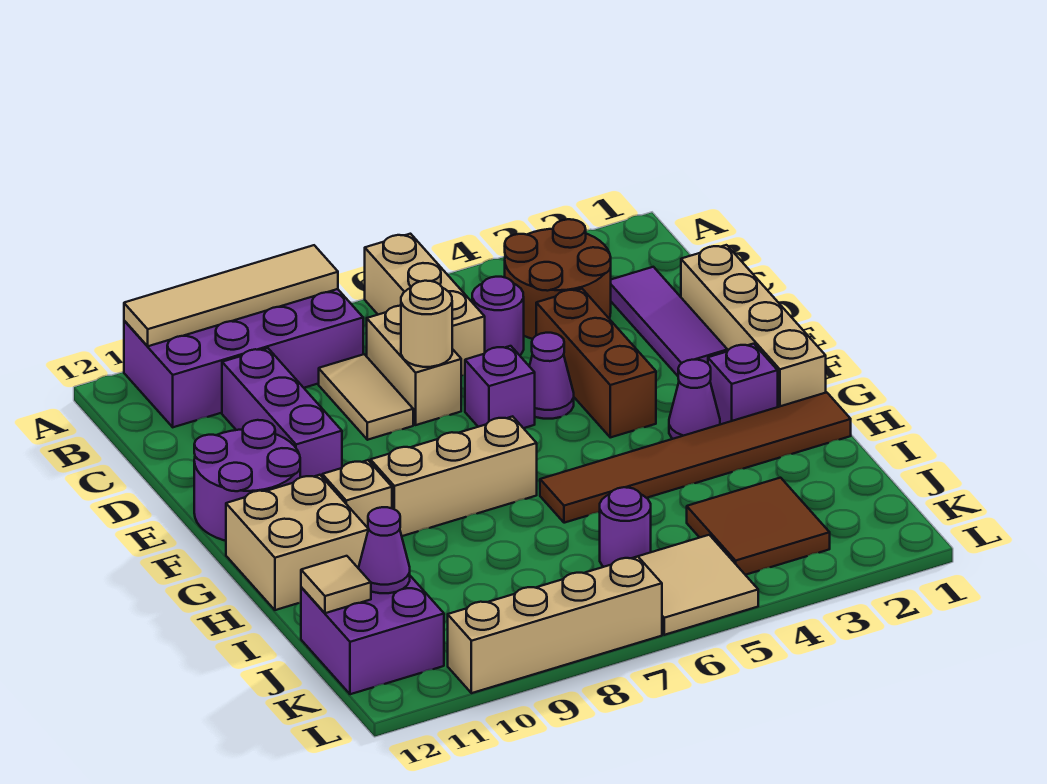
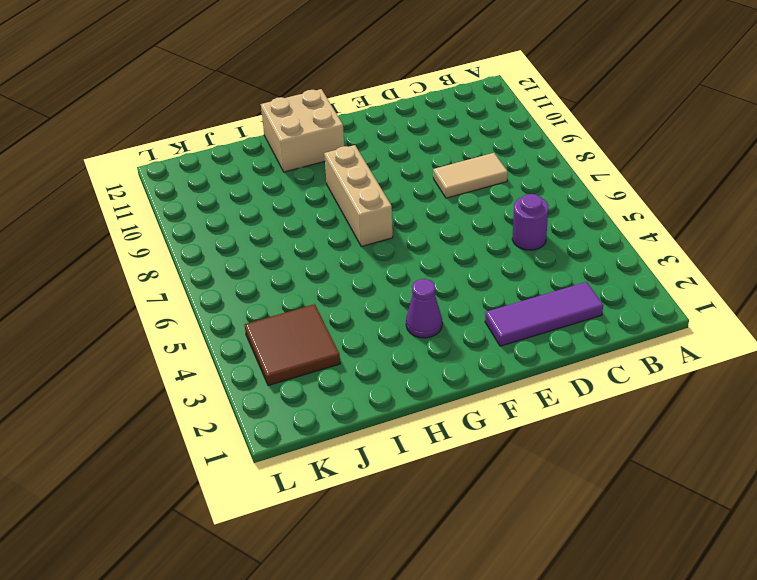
none -> tan 1x3 brick [365,234,485,376]
none -> purple 2x4 brick [124,289,363,427]
none -> brown 2x2 round brick [505,219,611,339]

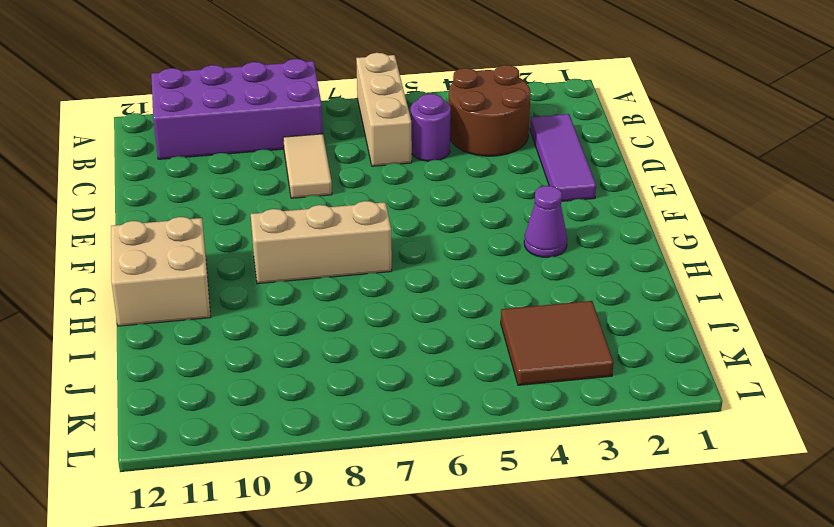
none -> tan 1x2 brick [367,306,461,425]
none -> purple 1x3 brick [222,348,342,477]
none -> tan 1x4 brick [681,245,826,407]

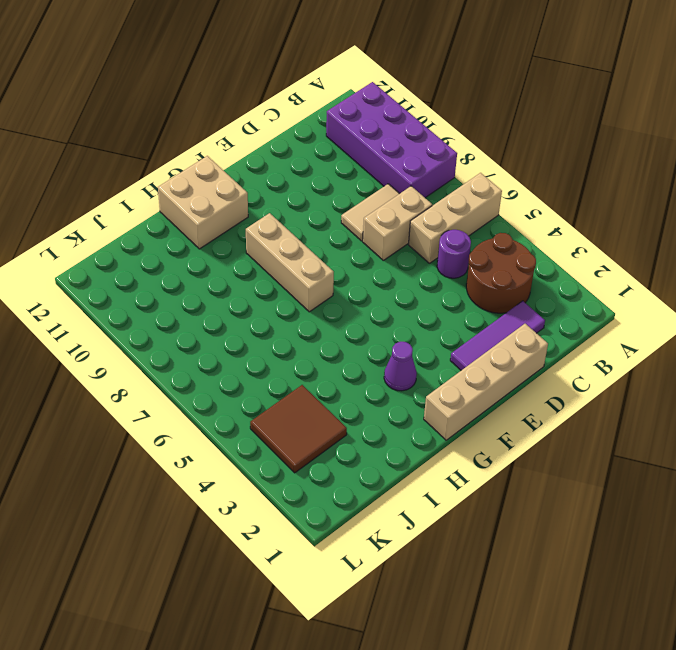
none -> purple 1x3 brick [222,348,342,477]
none -> brown 1x3 brick [536,289,656,437]
none -> purple 1x1 cone [529,333,574,419]

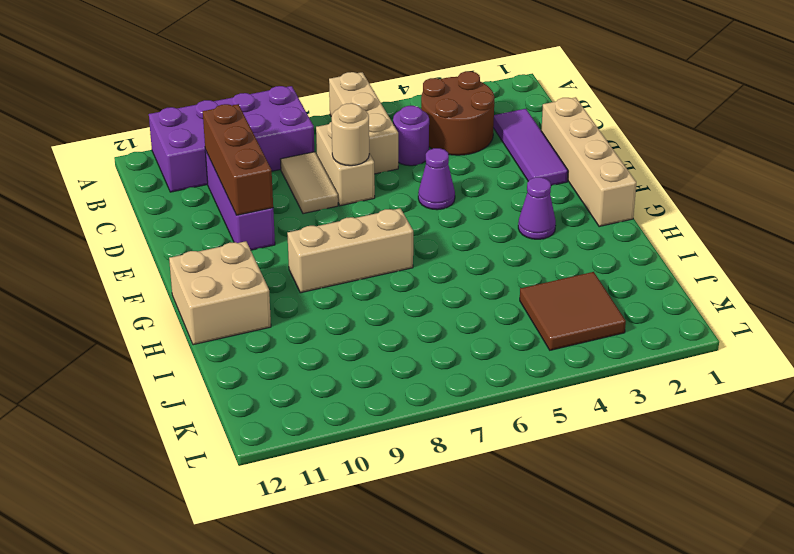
brown 1x3 brick [203,104,273,215] -> brown 1x3 brick moved to [536,289,656,437]
none -> purple 1x1 brick [465,346,535,428]
none -> purple 2x2 round brick [194,420,300,541]
none -> purple 1x1 brick [708,344,778,424]

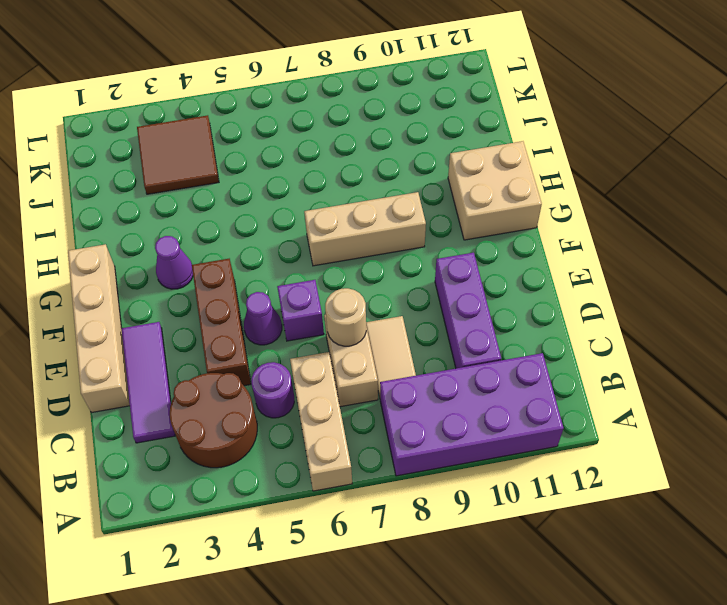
none -> purple 2x2 round brick [194,420,300,541]
none -> purple 1x1 brick [708,344,778,424]
none -> tan 1x1 brick [322,460,392,528]

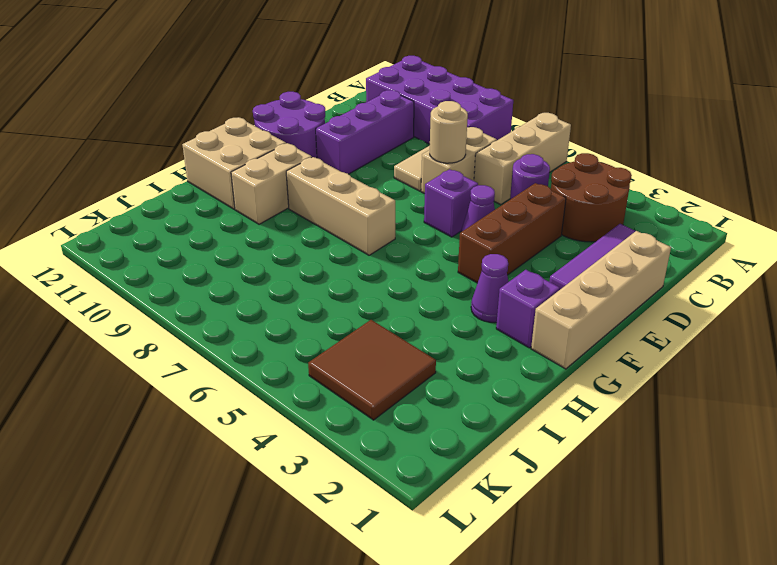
tan 1x2 brick [231,143,312,224] -> tan 1x1 brick [322,460,392,528]
none -> brown 1x6 tile [540,392,851,523]
none -> purple 1x1 round brick [600,487,651,567]
none -> purple 2x2 brick [301,576,444,694]

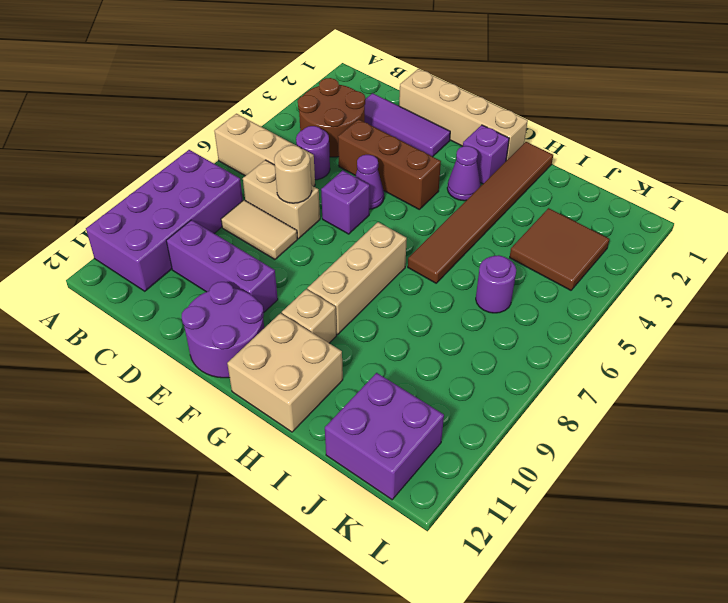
none -> tan 2x2 tile [634,535,758,635]
none -> tan 1x4 brick [448,557,662,693]
none -> tan 1x4 tile [124,245,338,346]

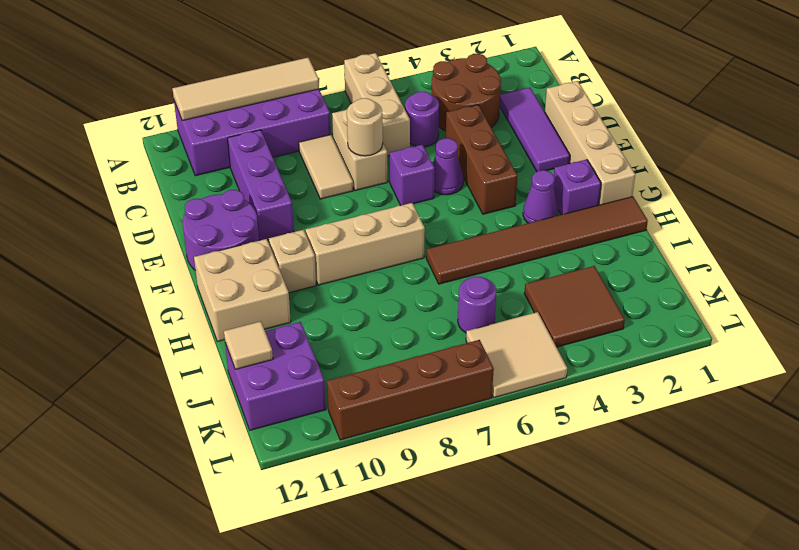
brown 1x4 brick [327,340,494,440] -> tan 1x4 brick [448,557,662,693]
none -> purple 1x1 cone [359,507,410,593]

